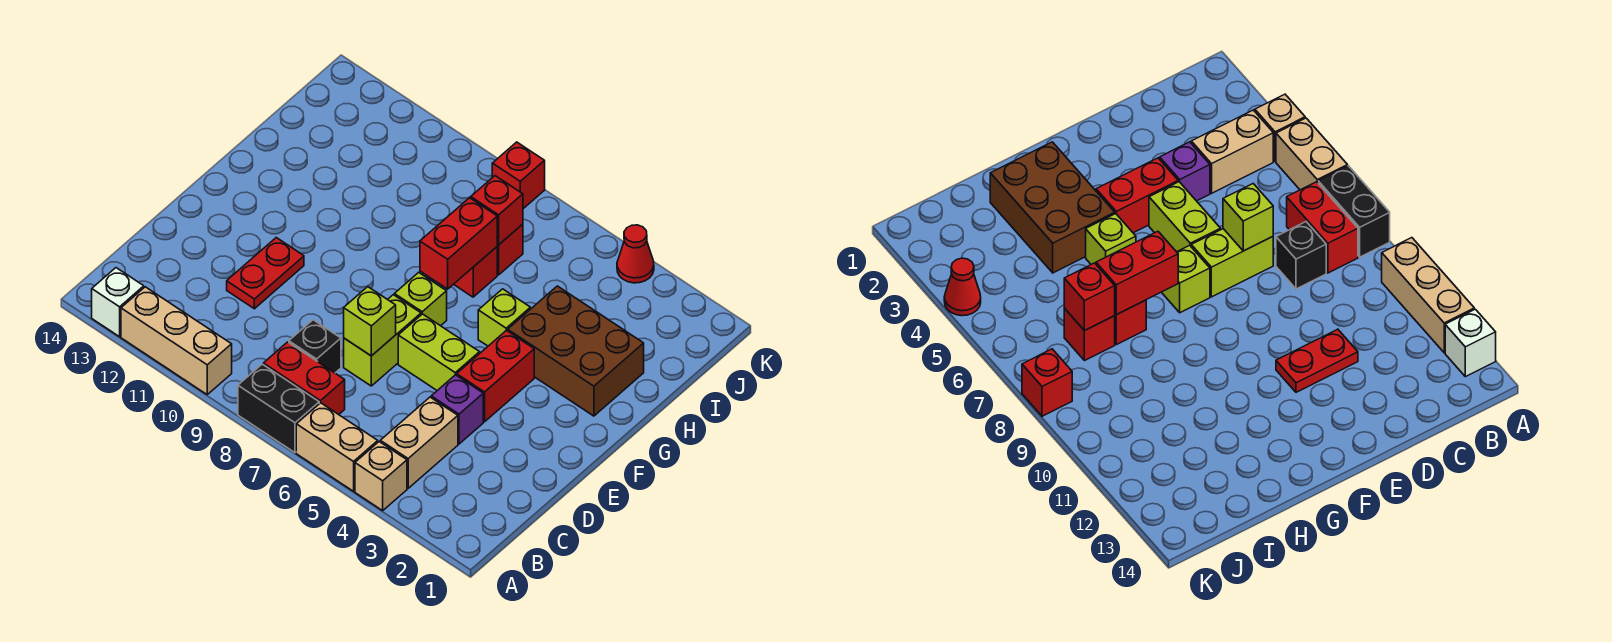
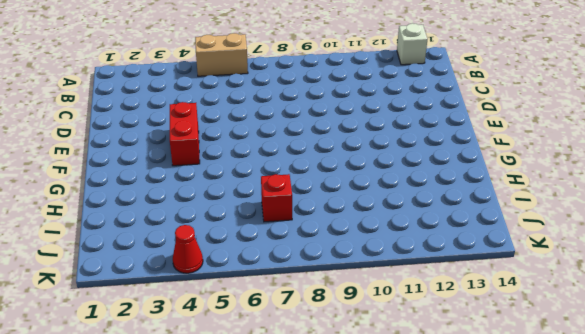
none -> tan 1x1 brick [355,442,407,511]
none -> black 1x2 brick [238,364,319,453]
none -> tan 1x3 brick [121,287,232,394]

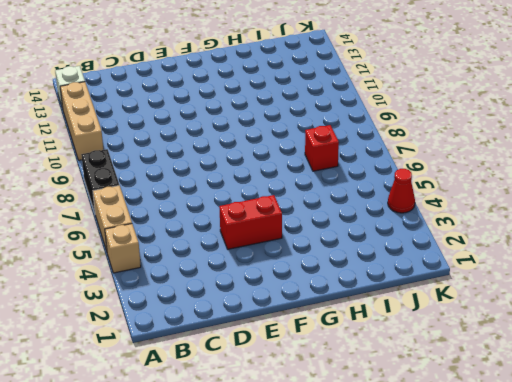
none -> tan 1x2 brick [380,397,458,488]
none -> red 1x2 brick [263,342,345,415]
none -> black 1x1 brick [289,320,341,373]

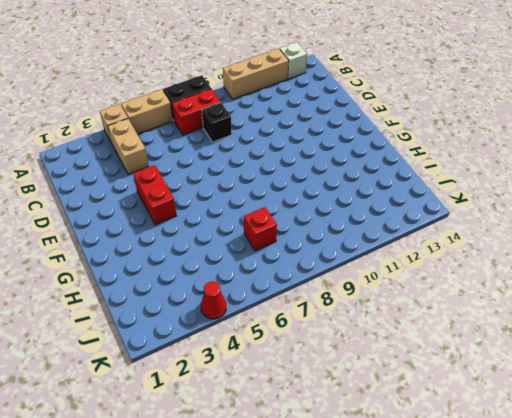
none -> purple 1x1 brick [431,375,483,444]
none -> lime 1x2 brick [344,295,421,386]
none -> red 1x2 plate [227,238,304,309]

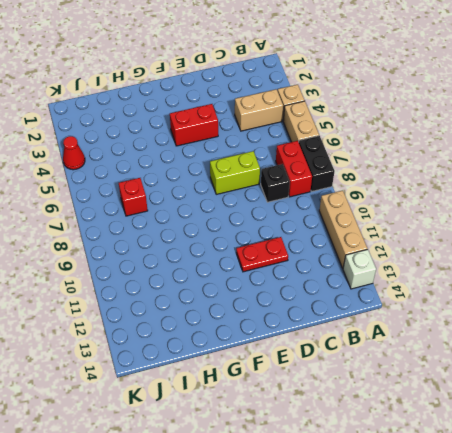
none -> purple 1x1 brick [431,375,483,444]
none -> lime 1x2 brick [398,314,480,390]
none -> lime 1x1 brick [394,272,447,326]

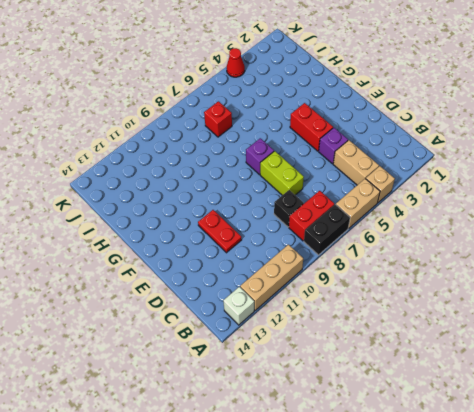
purple 1x1 brick [246,138,274,175] -> lime 1x1 brick [394,272,447,326]
none -> lime 1x2 brick [398,314,480,390]
none -> brown 2x3 brick [508,286,644,416]
none -> lime 1x1 brick [478,289,530,346]

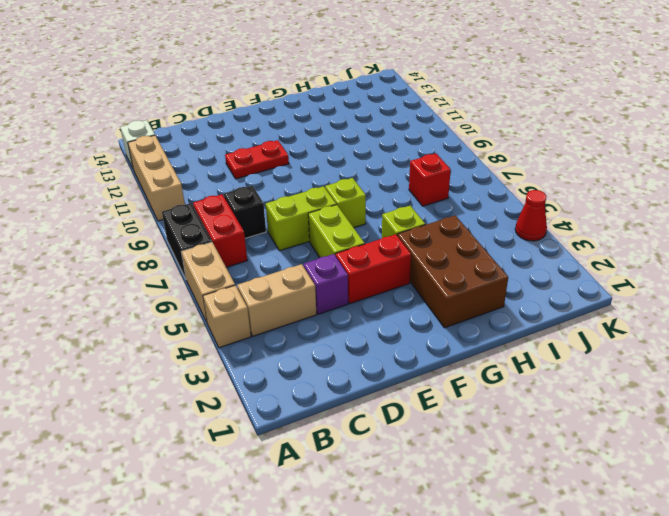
none -> red 1x1 brick [454,247,497,297]
none -> red 1x1 brick [492,142,545,209]
none -> lime 1x1 brick [344,287,396,356]

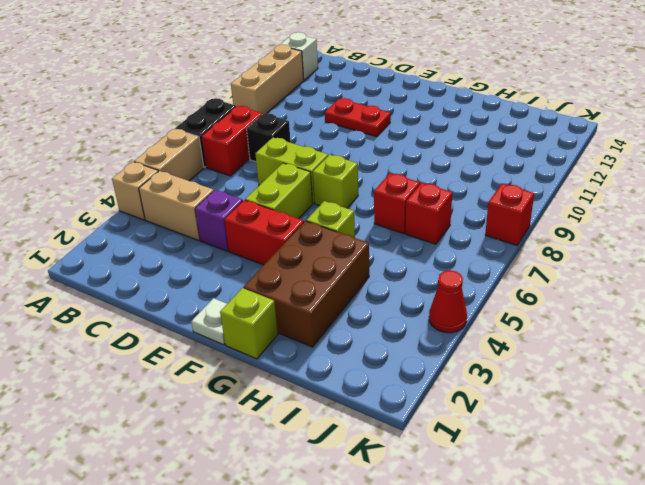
white 1x1 plate [191,298,227,345] -> none
lime 1x1 brick [220,288,278,359] -> lime 1x1 brick moved to [344,287,396,356]
none -> red 1x2 brick [420,198,498,289]
none -> red 1x1 brick [471,176,523,245]

